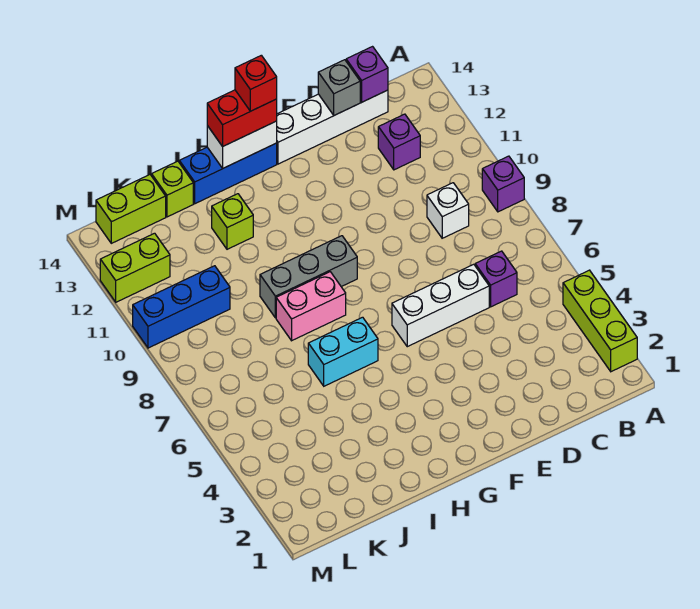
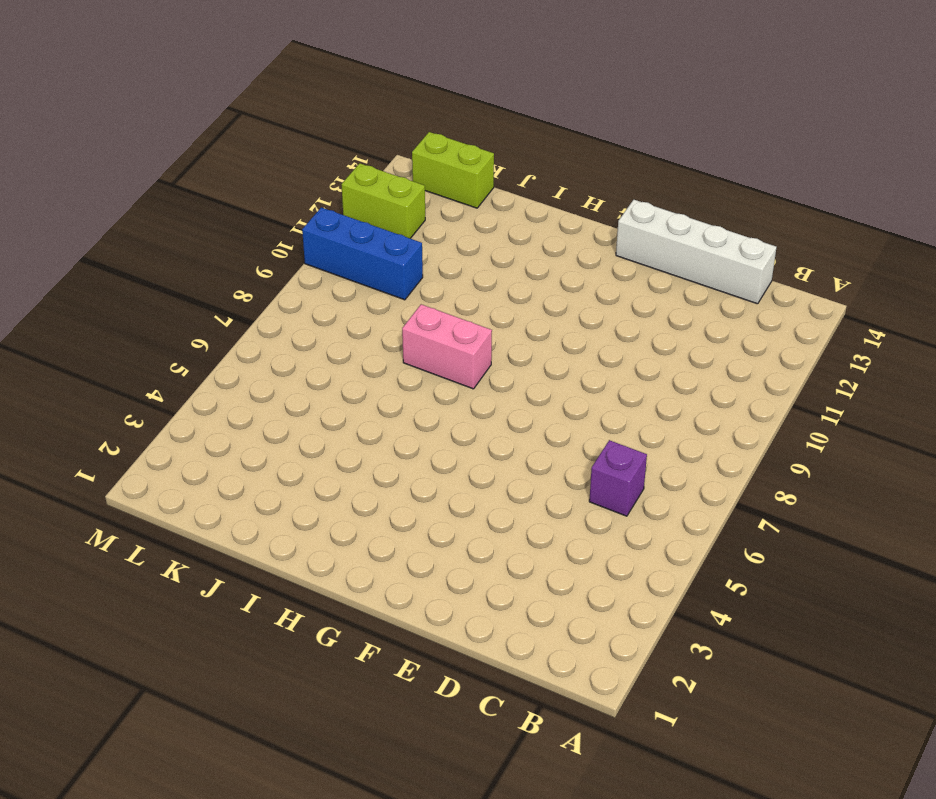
none -> lime 1x3 brick [563,270,637,372]
none -> purple 1x1 brick [482,156,524,212]
none -> white 1x1 brick [427,183,469,238]

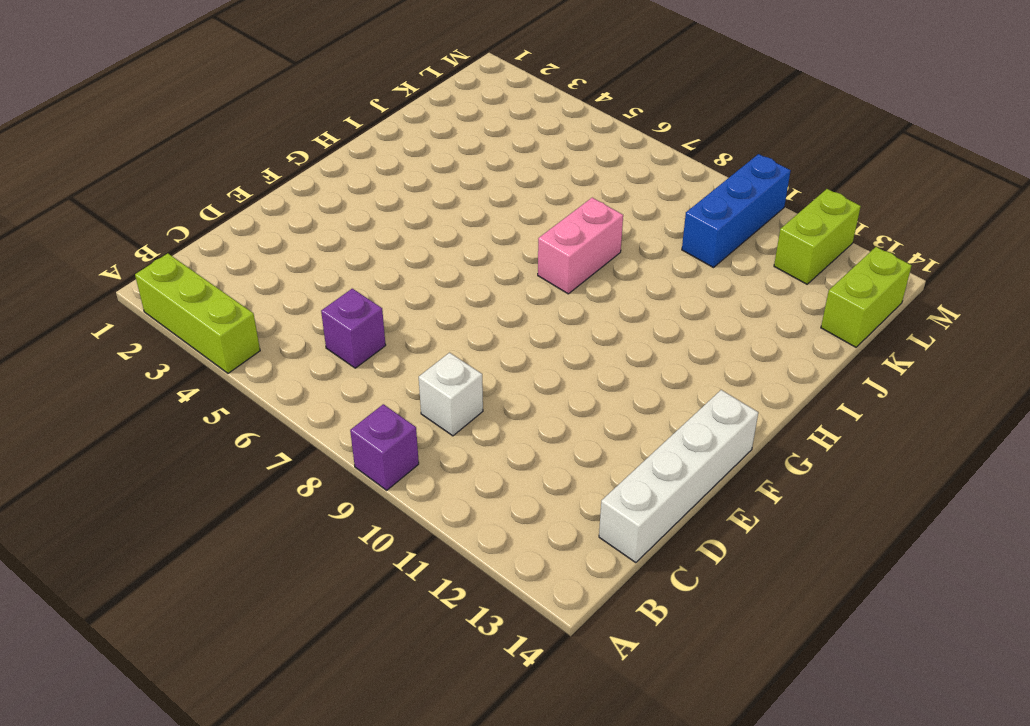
none -> purple 1x1 brick [378,114,420,170]
none -> white 1x3 brick [392,264,489,347]
none -> grey 1x3 brick [260,236,357,318]

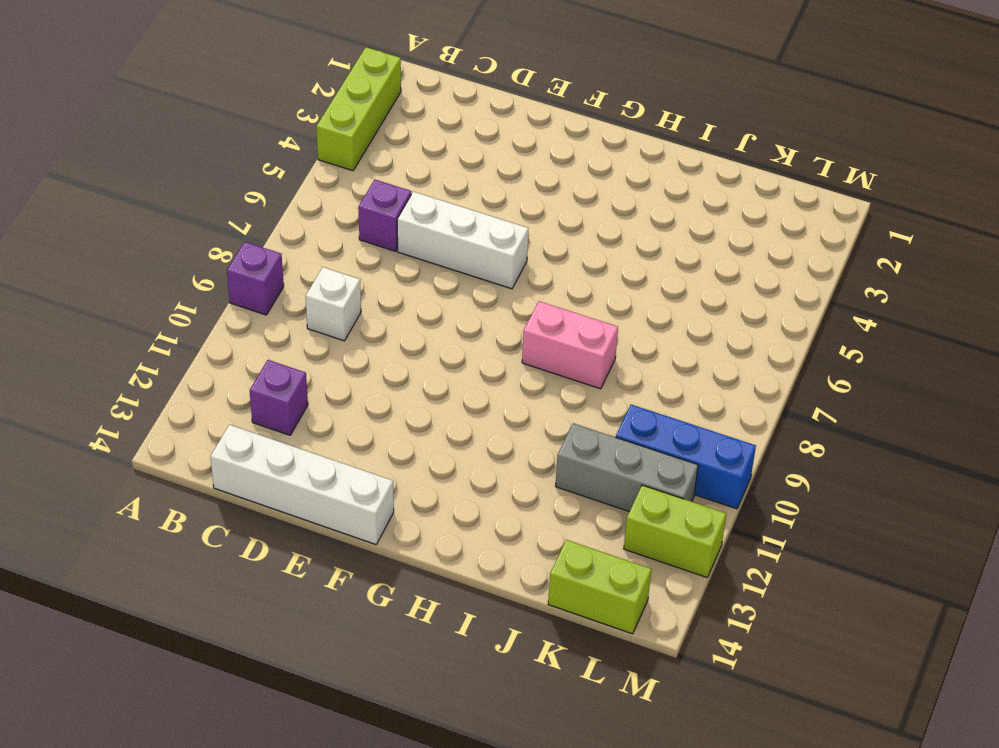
grey 1x3 brick [556,423,698,512] -> grey 1x3 brick moved to [260,236,357,318]
none -> blue 1x3 brick [179,143,277,204]
none -> cyan 1x2 brick [308,317,378,386]
none -> lime 1x1 brick [212,194,253,249]

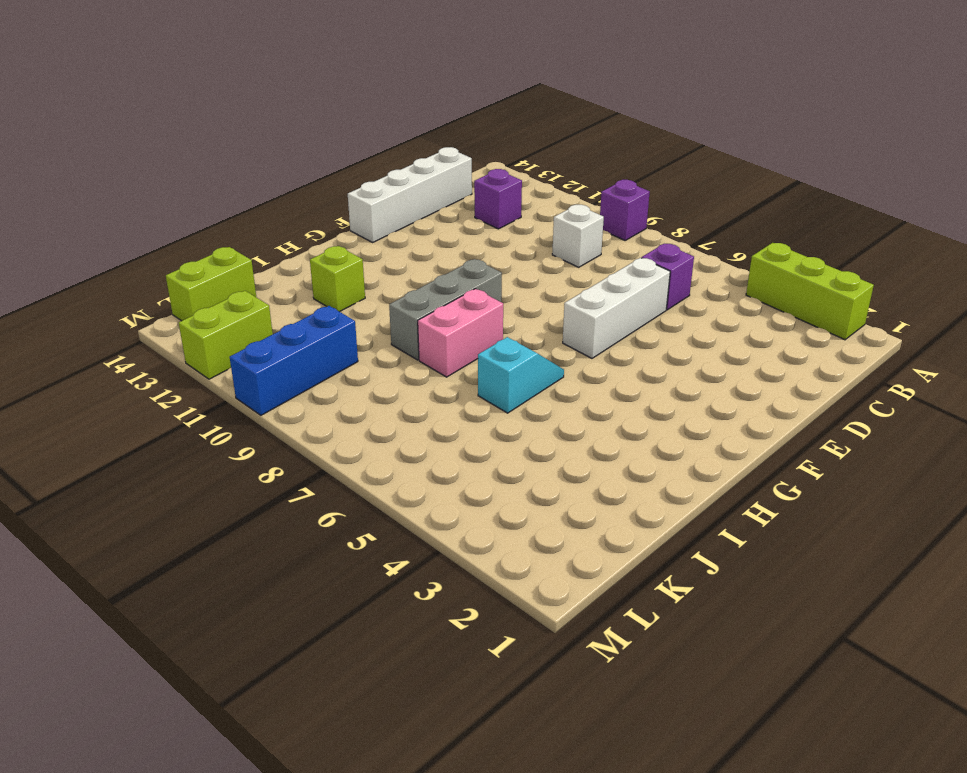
cyan 1x2 slope [478,337,564,413] -> cyan 1x2 brick [308,317,378,386]
none -> blue 1x3 brick [179,143,277,204]
none -> lime 1x1 brick [152,161,193,217]
none -> purple 1x1 brick [346,47,388,102]

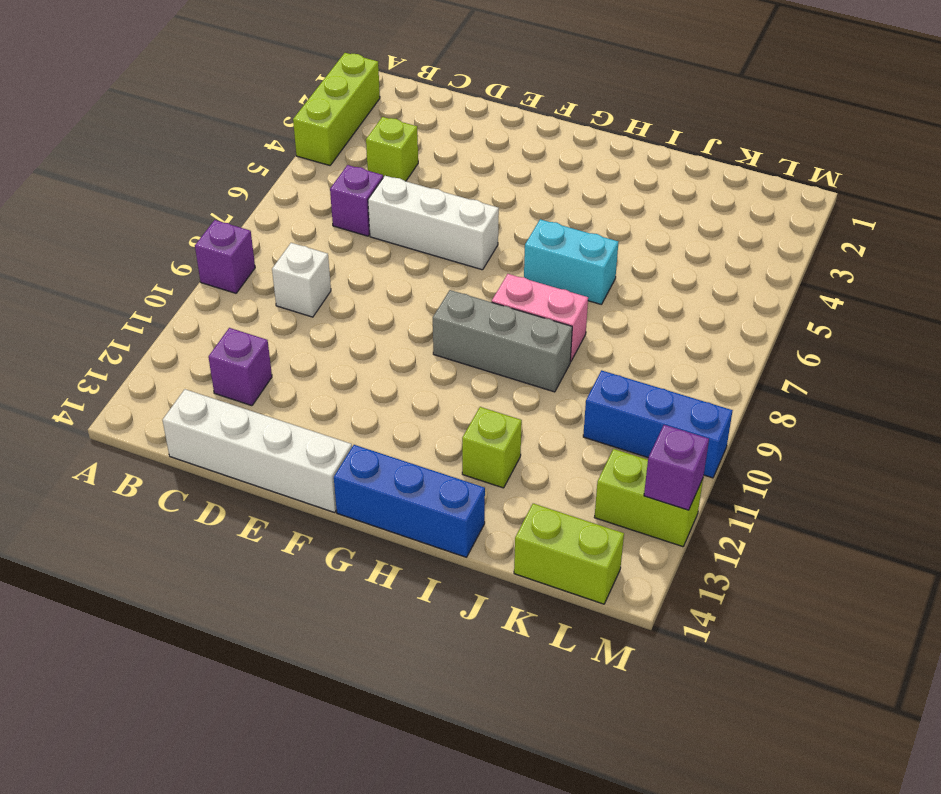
lime 1x1 brick [366,117,418,181] -> lime 1x1 brick moved to [152,161,193,217]
purple 1x1 brick [644,425,709,510] -> purple 1x1 brick moved to [346,47,388,102]
none -> grey 1x1 brick [318,60,360,115]
none -> white 1x2 brick [207,121,277,168]
none -> red 1x2 brick [207,90,277,146]

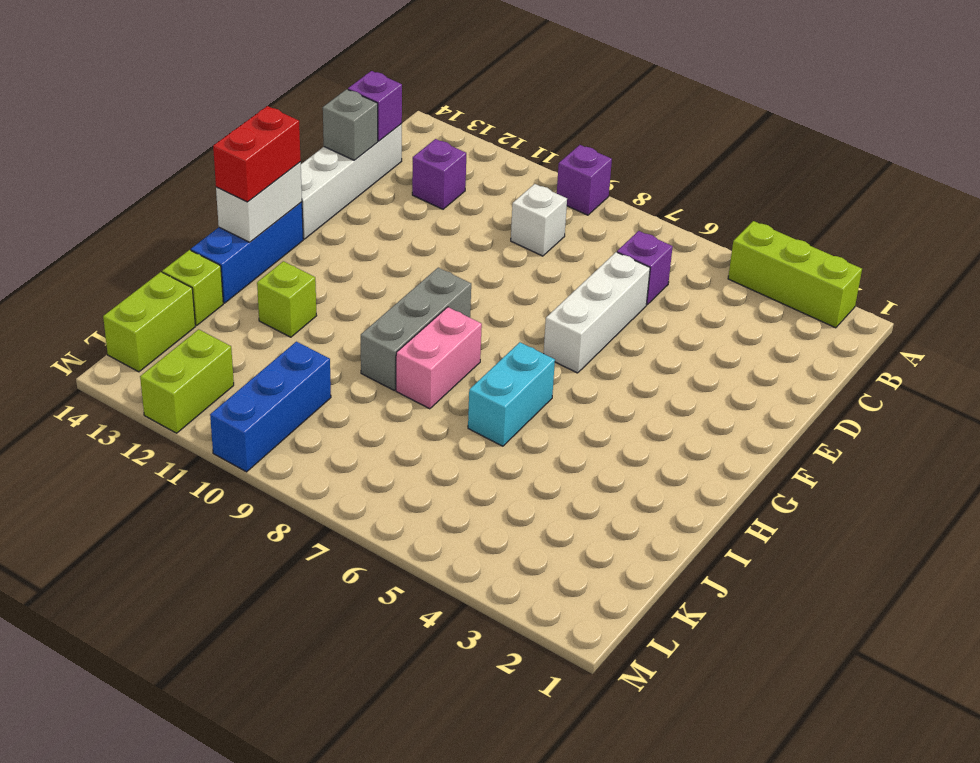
none -> red 1x1 brick [235,55,277,111]

